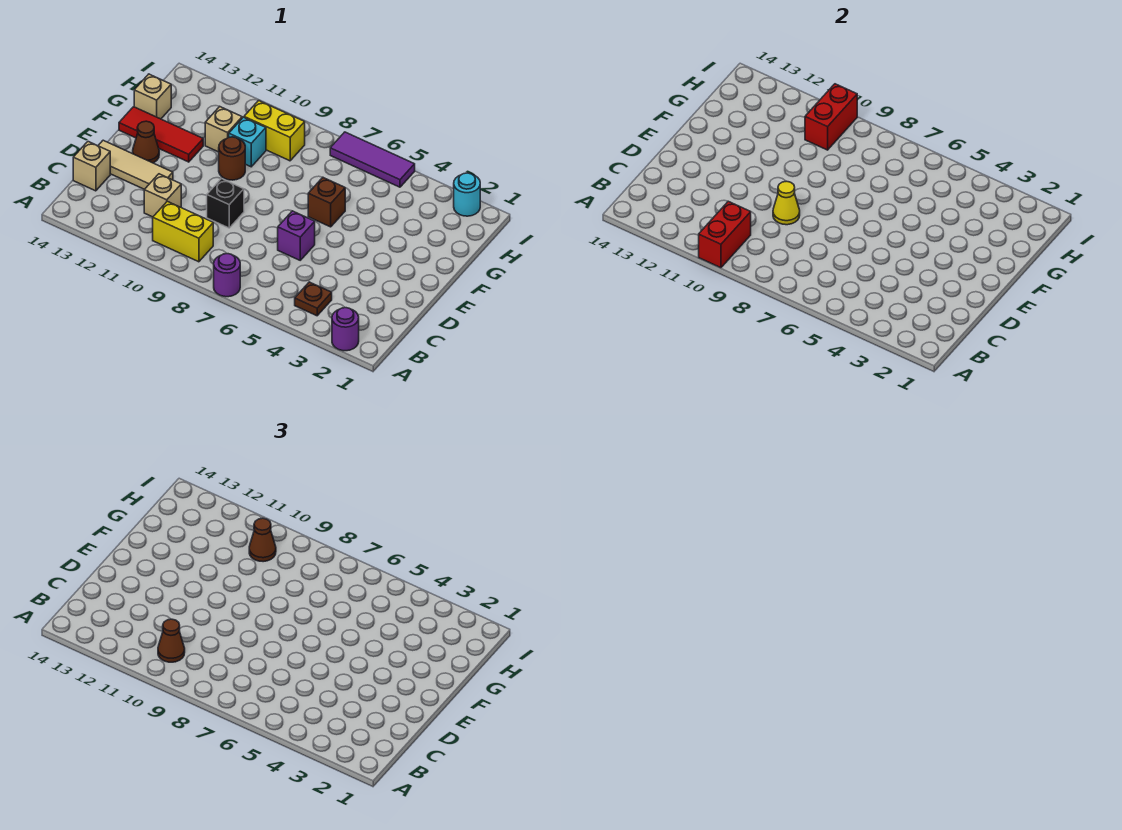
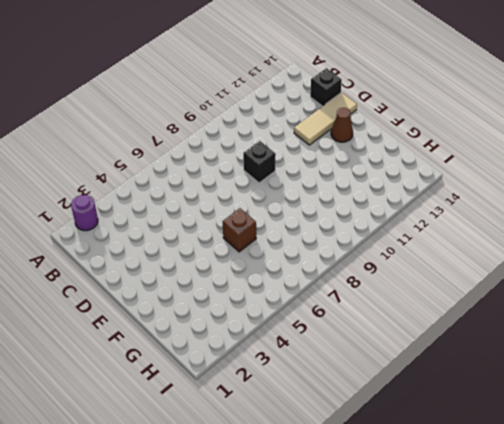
black 1x1 brick [310,68,342,106] -> tan 1x1 brick [73,142,110,191]
none -> purple 1x1 round brick [214,254,240,297]
none -> brown 1x1 plate [295,282,332,316]
none -> yellow 1x2 brick [153,201,213,262]

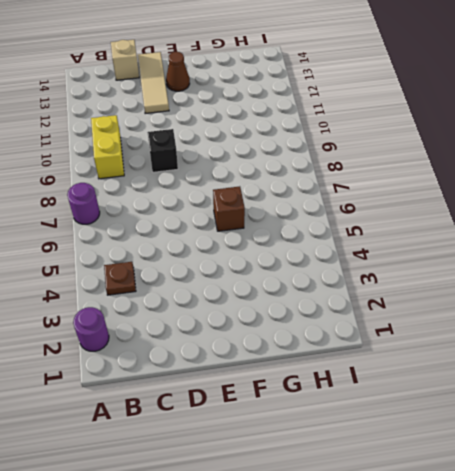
none -> tan 1x1 brick [144,174,181,217]
none -> purple 1x1 brick [278,211,315,260]
none -> brown 1x1 round brick [219,137,245,180]

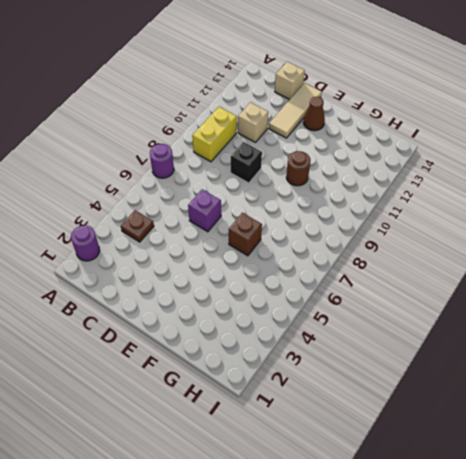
none -> red 1x3 tile [119,107,203,162]
none -> cyan 1x1 brick [229,117,266,167]
none -> tan 1x1 brick [205,107,242,152]

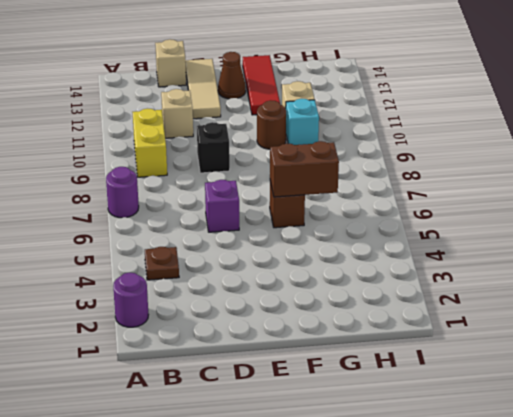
brown 1x2 brick [270,141,339,197] -> none
none -> tan 1x1 brick [134,74,171,119]
none -> yellow 1x2 brick [244,100,305,161]
none -> cyan 1x1 round brick [454,173,480,216]

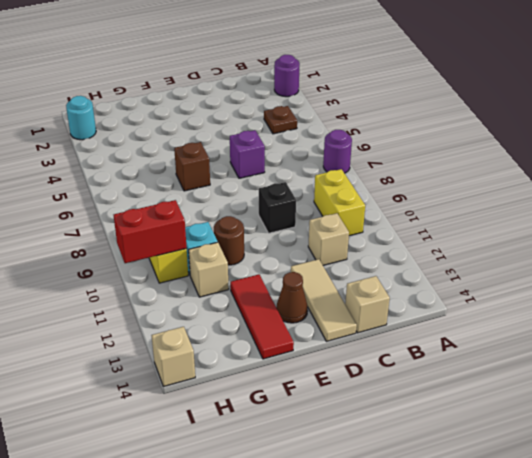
tan 1x1 brick [152,327,195,387] -> tan 1x1 brick moved to [134,74,171,119]
none -> purple 1x3 tile [330,132,415,187]
none -> red 1x2 brick [699,201,751,268]
none -> yellow 1x1 cone [773,181,800,225]

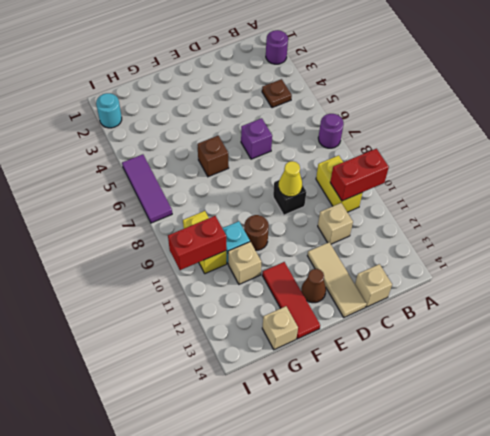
none -> brown 1x1 cone [158,619,185,662]
none -> brown 1x1 cone [249,518,276,562]

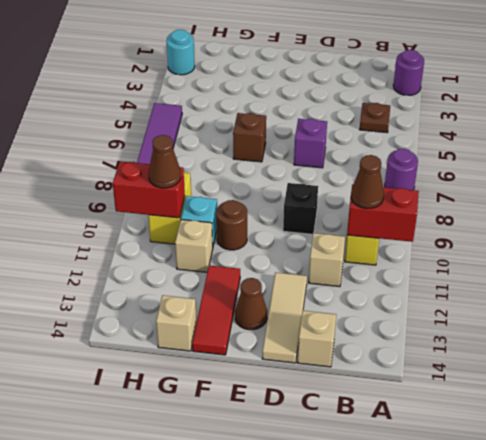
none -> yellow 1x1 cone [773,181,800,225]

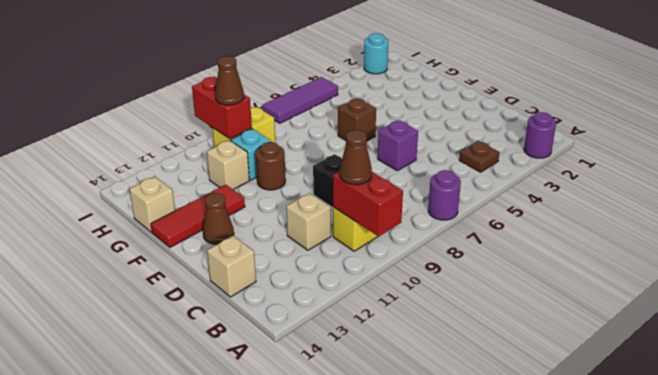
none -> tan 1x3 tile [98,140,173,189]
none -> yellow 1x1 cone [773,181,800,225]

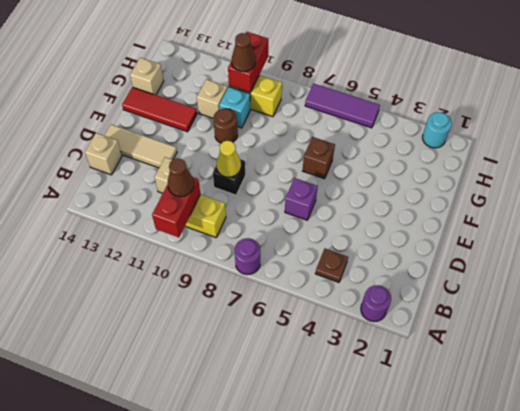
none -> brown 1x1 cone [133,121,159,163]

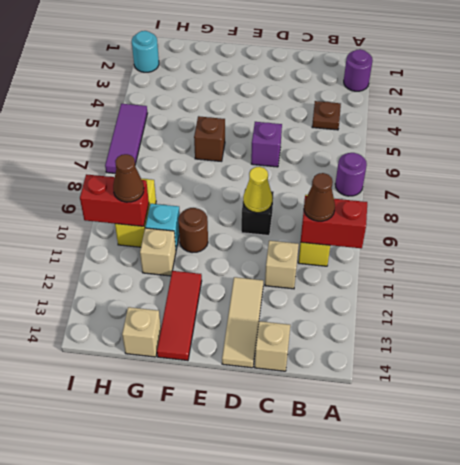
none -> brown 1x1 cone [133,121,159,163]

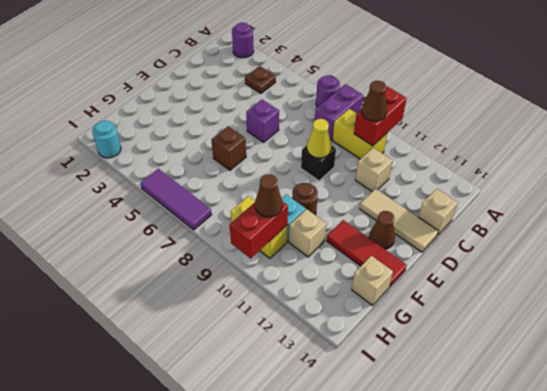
purple 1x2 brick [315,84,363,140] -> none

